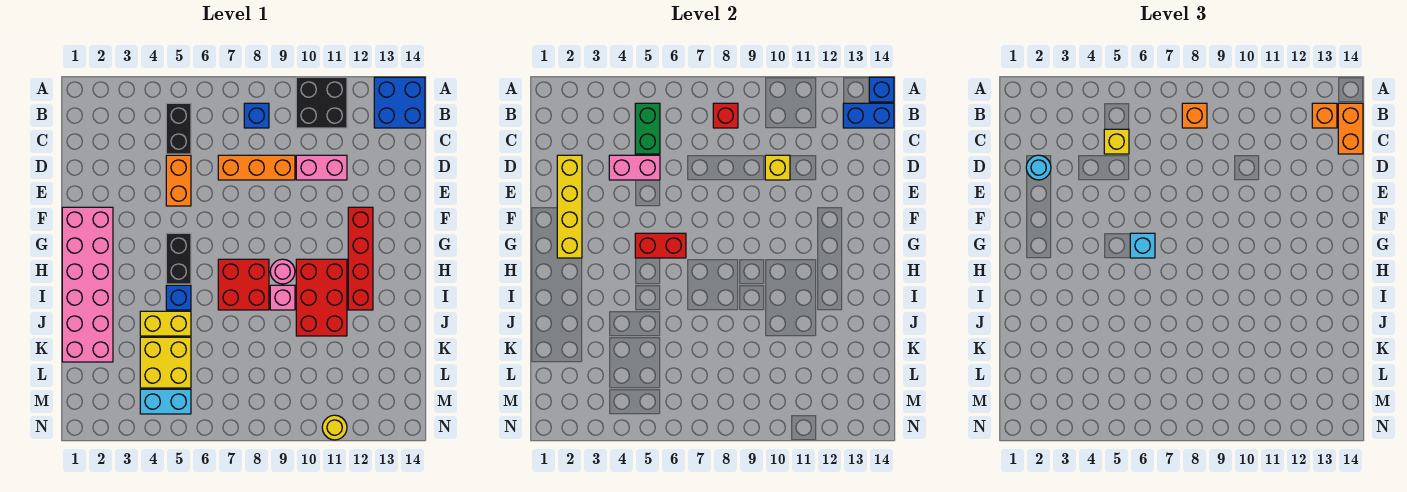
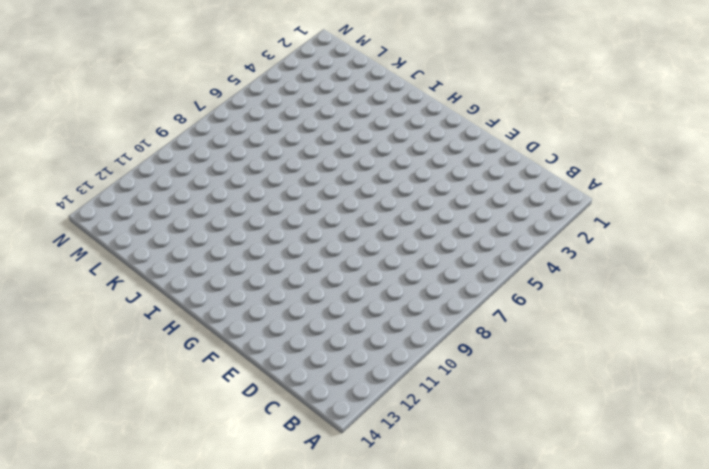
none -> black 2x2 brick [296,77,347,128]
none -> blue 2x2 brick [374,77,425,128]
none -> black 1x2 brick [166,103,191,154]
none -> blue 1x1 brick [244,103,269,128]

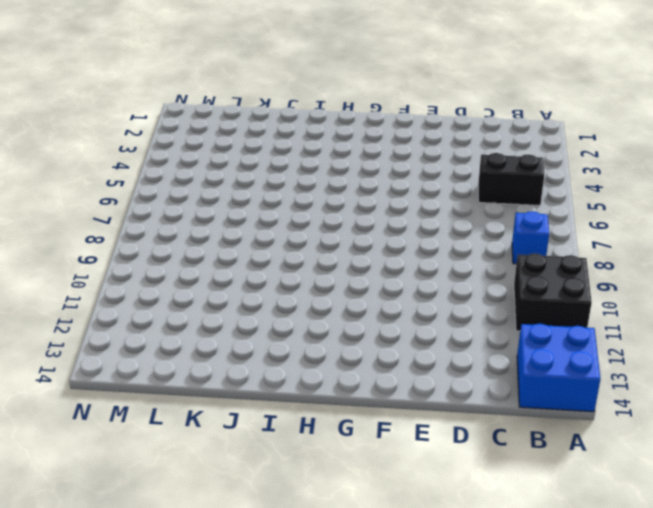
none -> orange 1x2 brick [166,155,191,206]
none -> orange 1x3 brick [218,155,295,180]
none -> pink 1x2 brick [296,155,347,180]
none -> pink 2x6 brick [62,207,113,362]

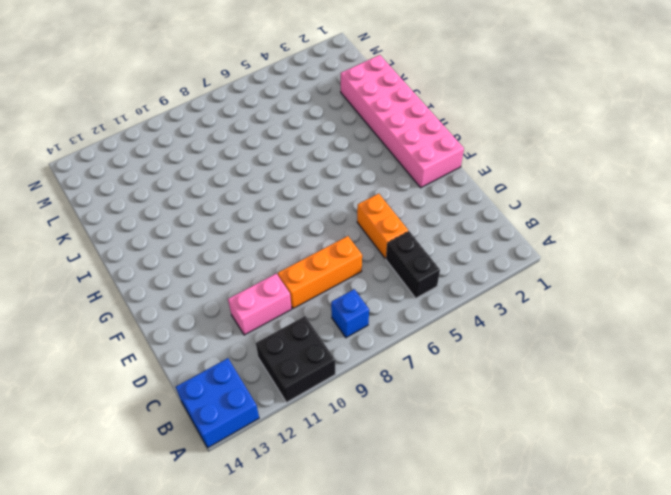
none -> red 1x4 brick [348,207,373,310]
none -> black 1x2 brick [166,233,191,284]
none -> red 2x2 brick [218,259,269,310]
none -> pink 1x1 round brick [270,259,295,284]

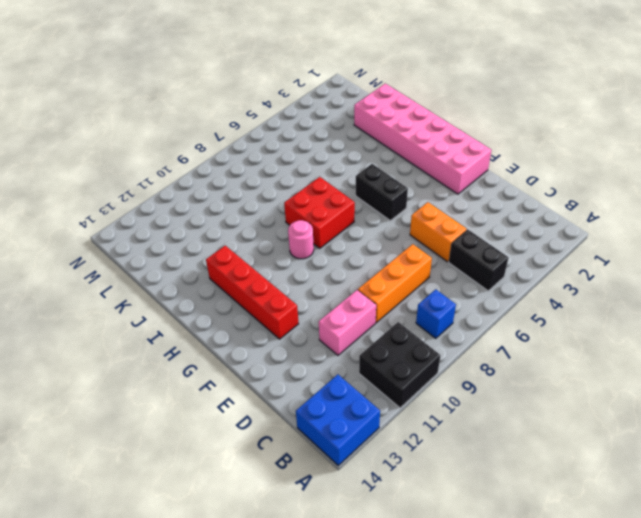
none -> red 2x3 brick [296,259,347,336]
none -> blue 1x1 brick [166,285,191,310]
none -> pink 1x1 brick [270,285,295,310]
none -> yellow 1x2 brick [140,311,191,336]

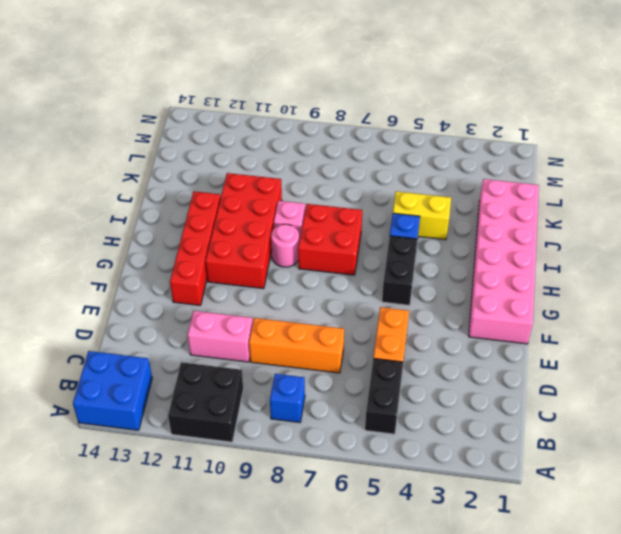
red 2x4 brick [205,173,282,289] -> red 2x3 brick [296,259,347,336]
none -> yellow 2x2 brick [140,337,191,388]
none -> cyan 1x2 brick [140,389,191,414]
none -> yellow 1x1 round brick [322,415,347,440]
none -> blue 1x1 brick [869,77,894,102]

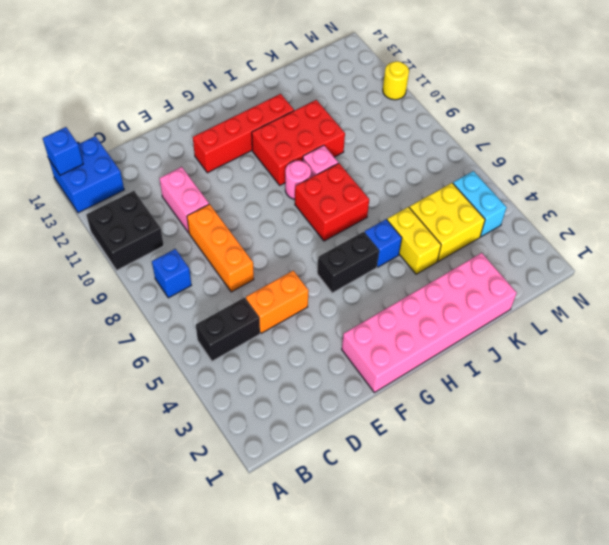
none -> green 1x2 brick [635,103,660,154]
none -> red 1x1 brick [713,103,738,128]
none -> blue 1x2 brick [843,103,894,128]
none -> yellow 1x4 brick [557,155,582,258]

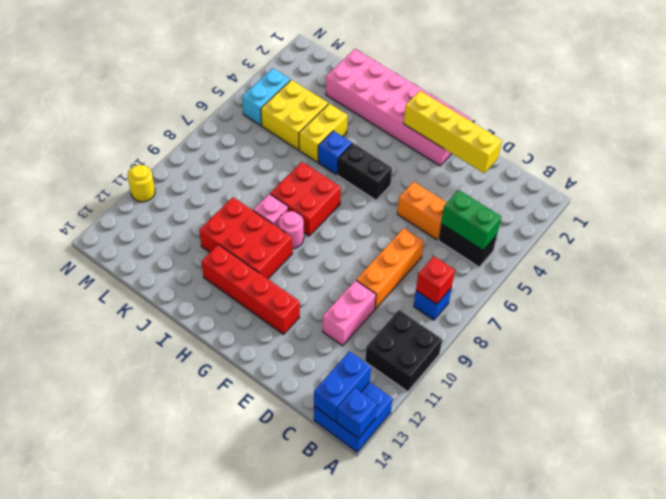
none -> pink 1x2 brick [609,155,660,180]
none -> yellow 1x1 brick [765,155,790,180]
none -> red 1x2 brick [635,233,686,258]
none -> orange 1x1 brick [1182,103,1207,128]

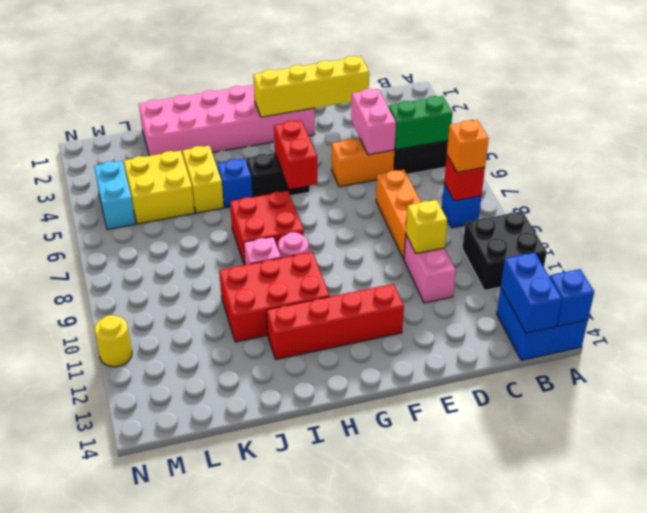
none -> orange 1x1 brick [1312,103,1337,128]
none -> orange 1x2 brick [1338,103,1363,154]
none -> yellow 1x1 brick [1104,129,1129,154]
none -> cyan 1x1 round brick [1026,155,1051,180]

